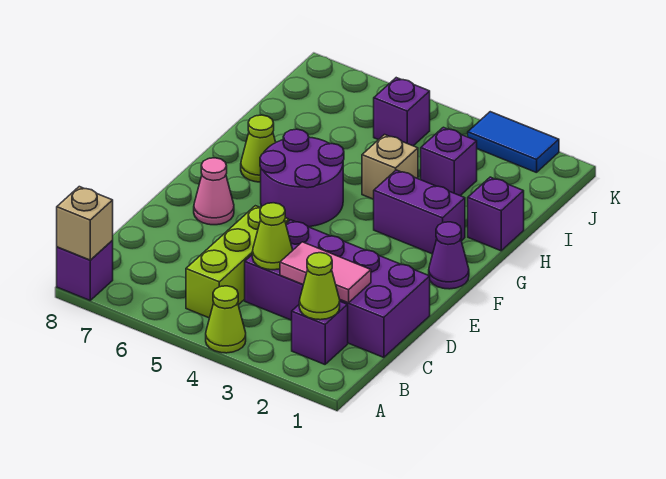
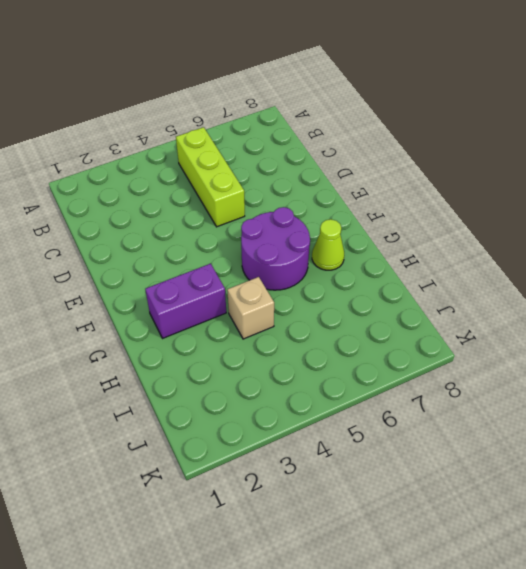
none -> lime 1x1 cone [206,286,246,353]
none -> purple 1x1 brick [57,241,113,300]
none -> purple 1x1 brick [291,302,348,364]

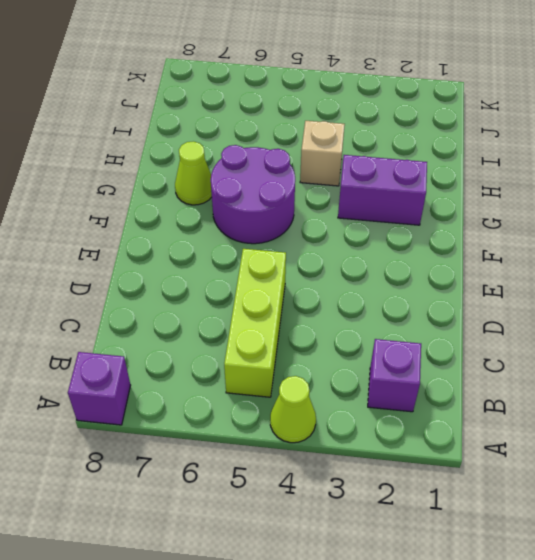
none -> purple 2x4 brick [245,220,430,357]
none -> pink 1x1 cone [194,158,234,225]
none -> purple 1x1 cone [429,222,469,289]

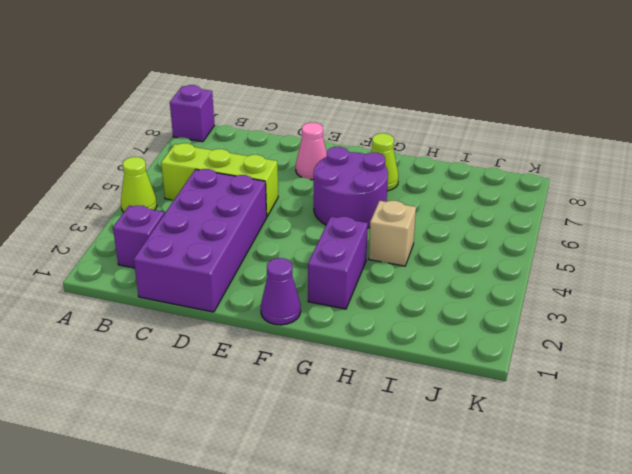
none -> purple 1x1 brick [468,177,524,251]
none -> purple 1x1 brick [421,127,477,196]
none -> purple 1x1 brick [374,78,430,146]

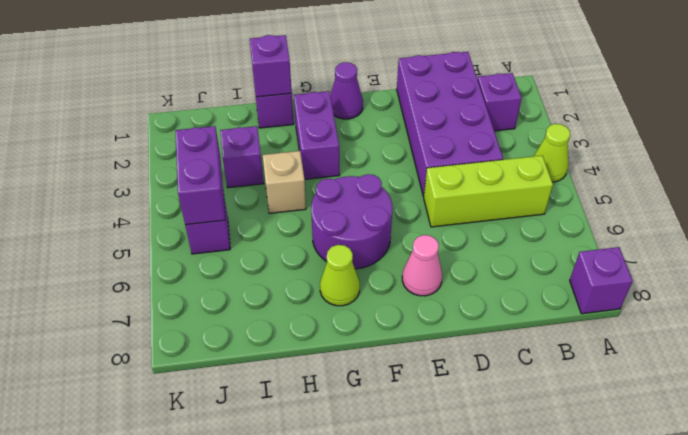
purple 1x1 brick [250,35,292,97] -> none
purple 1x2 brick [175,126,225,225] -> none
none -> blue 1x2 tile [468,112,559,173]
none -> tan 1x1 brick [57,187,113,260]
none -> lime 1x1 cone [299,253,340,320]

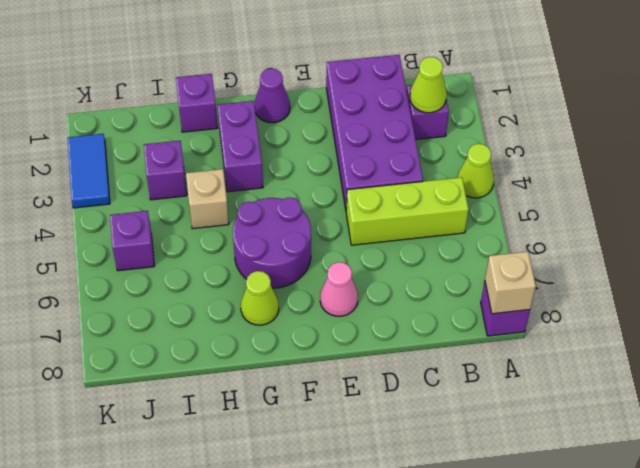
none -> pink 1x2 tile [280,242,371,303]
none -> lime 1x1 cone [252,203,293,270]

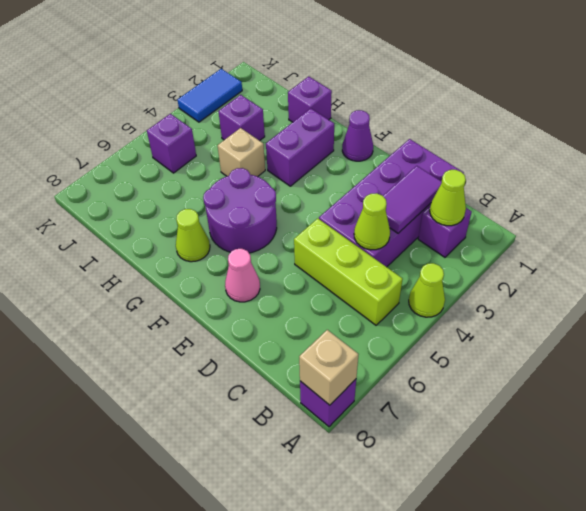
purple 1x2 tile [383,166,442,233] -> pink 1x2 tile [280,242,371,303]

